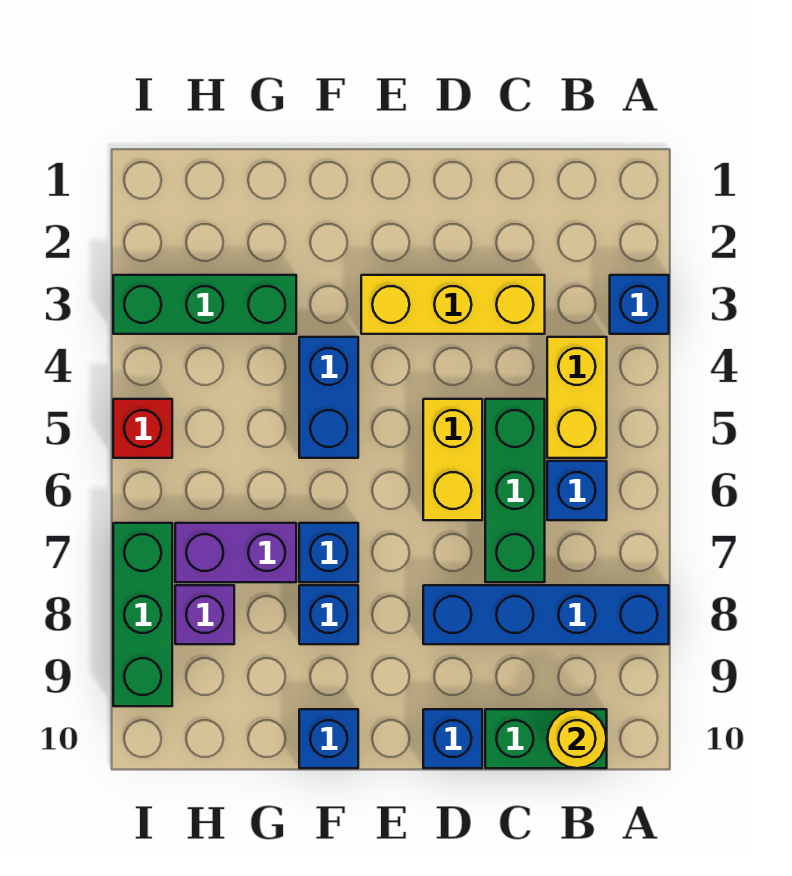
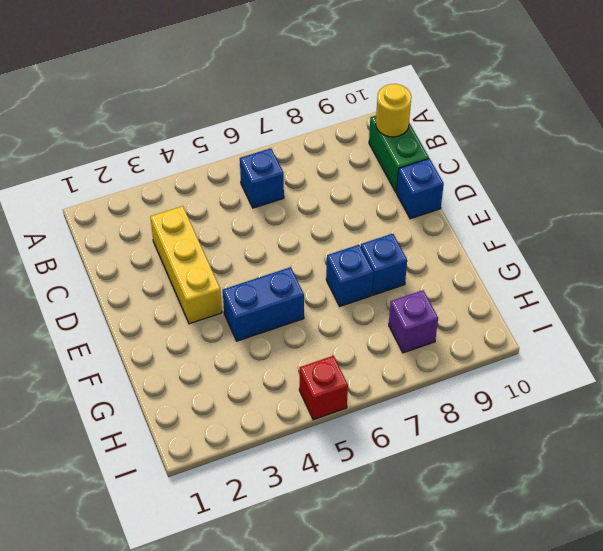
none -> blue 1x1 brick [610,275,669,334]
none -> blue 1x4 brick [423,585,669,644]
none -> yellow 1x2 brick [547,337,607,458]

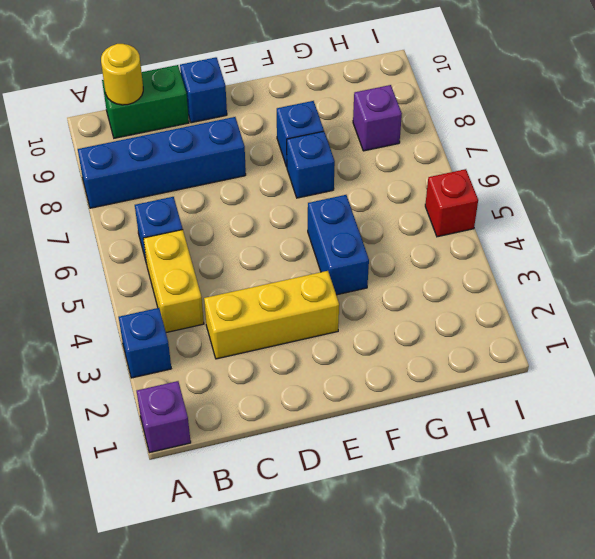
purple 1x1 brick [137,381,191,453] -> none
none -> green 1x3 brick [485,399,545,582]
none -> yellow 1x2 brick [423,399,482,520]
none -> blue 1x1 brick [299,709,358,768]

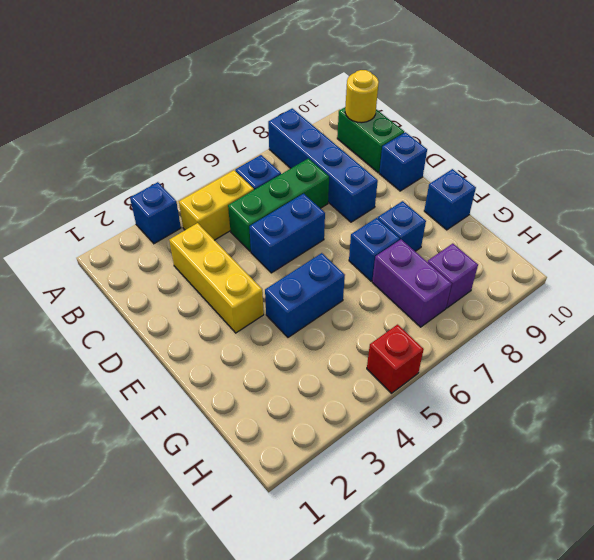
blue 1x2 brick [249,194,325,273] -> yellow 1x2 brick [423,399,482,520]
none -> green 1x3 brick [113,275,296,334]
none -> green 1x3 brick [113,523,172,706]

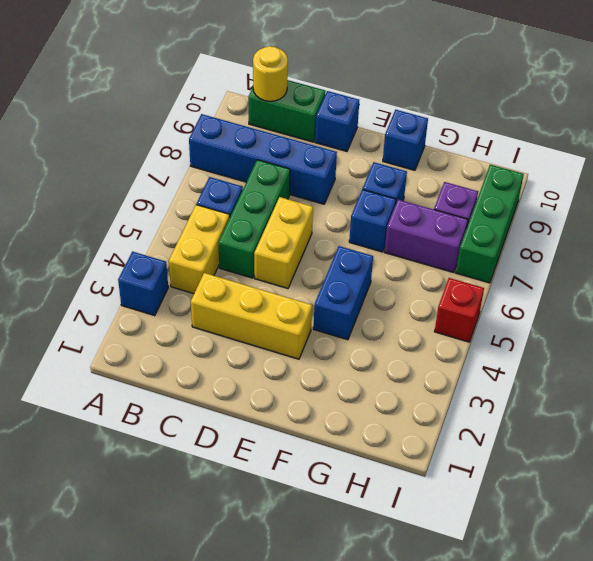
none -> green 1x3 brick [113,275,296,334]

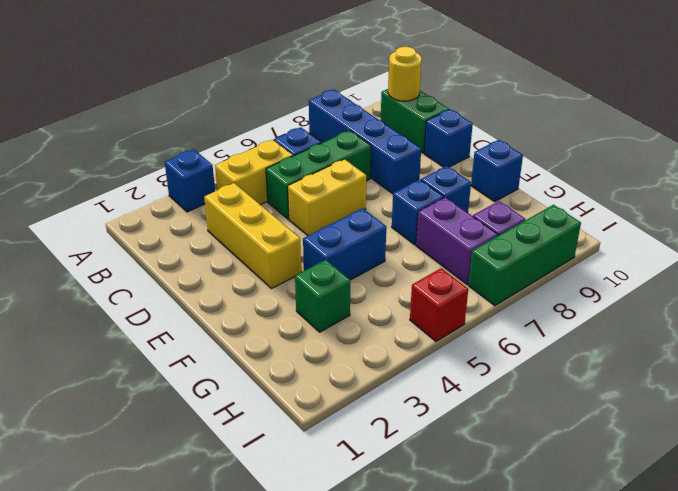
green 1x1 brick [295,260,350,332] -> green 1x3 brick [113,275,296,334]

